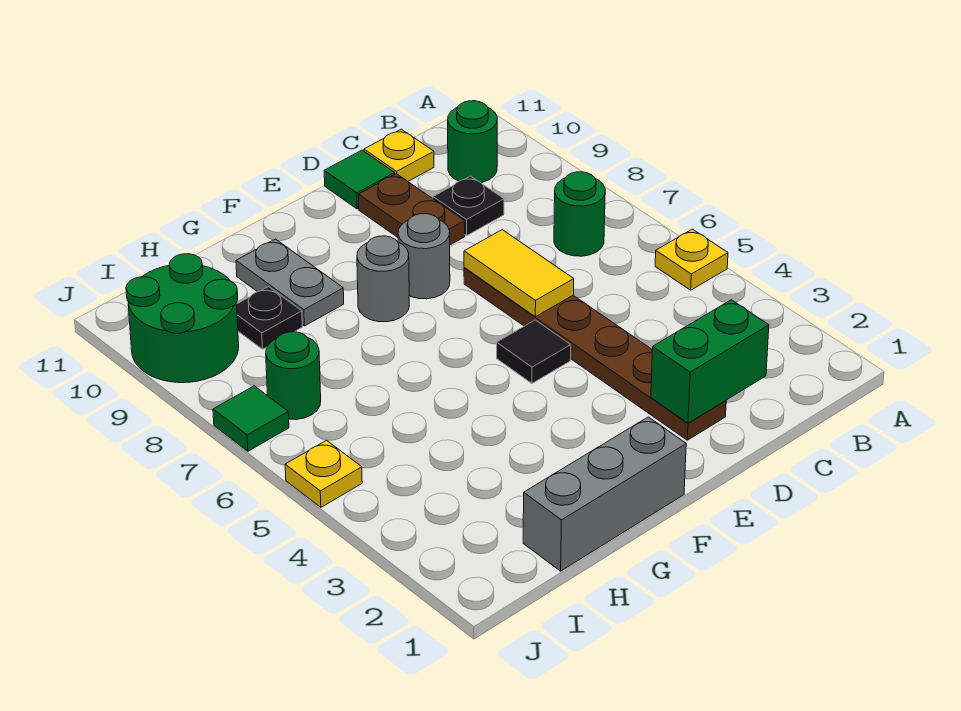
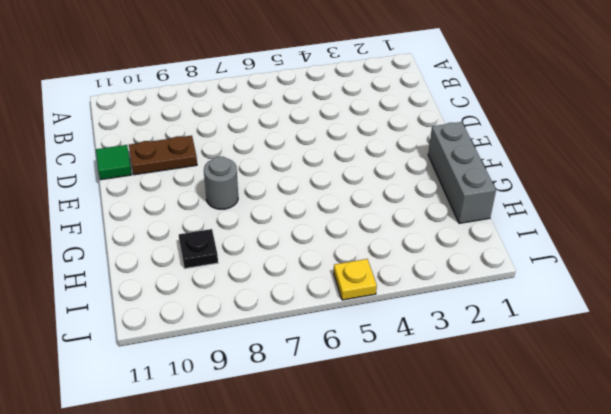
none -> yellow 1x1 plate [655,229,728,290]
none -> green 1x1 round brick [554,172,605,256]
none -> green 1x1 round brick [448,101,497,183]

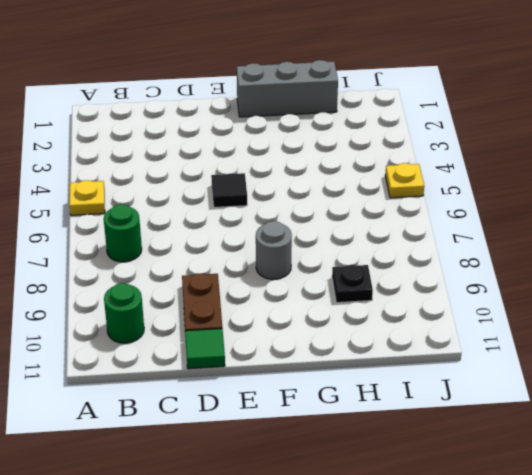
none -> black 1x1 plate [433,176,504,235]
none -> yellow 1x1 plate [364,129,434,181]
none -> brown 1x6 plate [464,268,726,440]

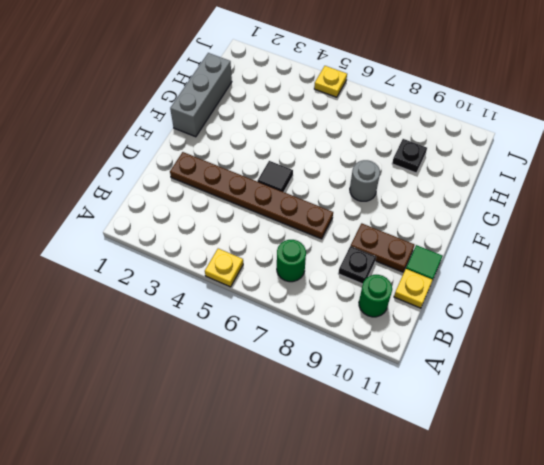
none -> grey 1x1 round brick [398,214,450,299]
none -> grey 1x2 plate [236,239,344,326]
none -> green 1x1 round brick [266,332,321,420]

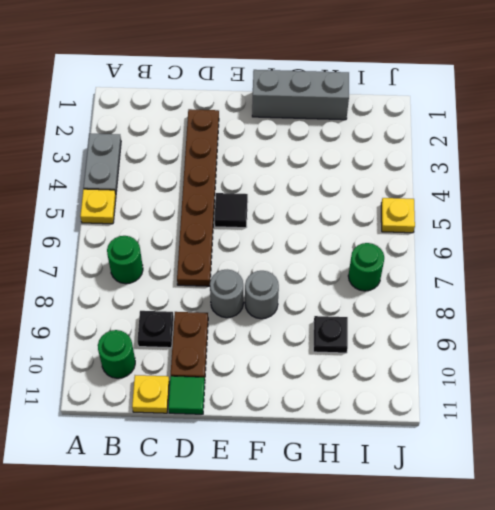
grey 1x2 plate [84,134,121,193] -> grey 1x2 plate moved to [236,239,344,326]
none -> green 2x2 round brick [126,254,239,383]
none -> green 1x1 tile [213,386,289,451]
none -> green 1x2 brick [651,300,769,423]

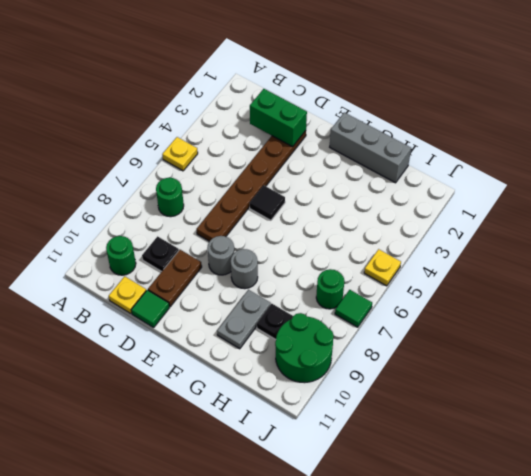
none -> yellow 1x2 tile [464,230,574,317]

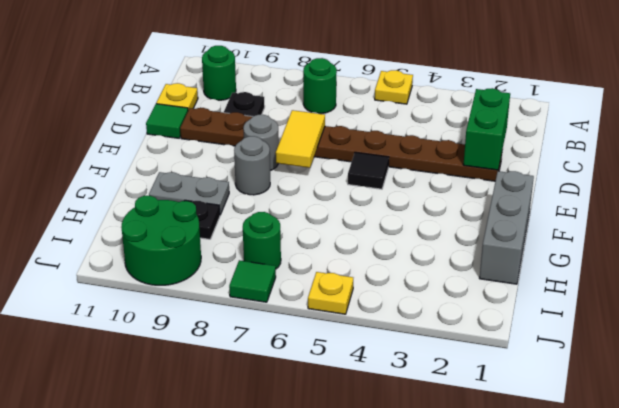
yellow 1x2 tile [276,110,325,168] -> yellow 1x2 tile turned to [464,230,574,317]

